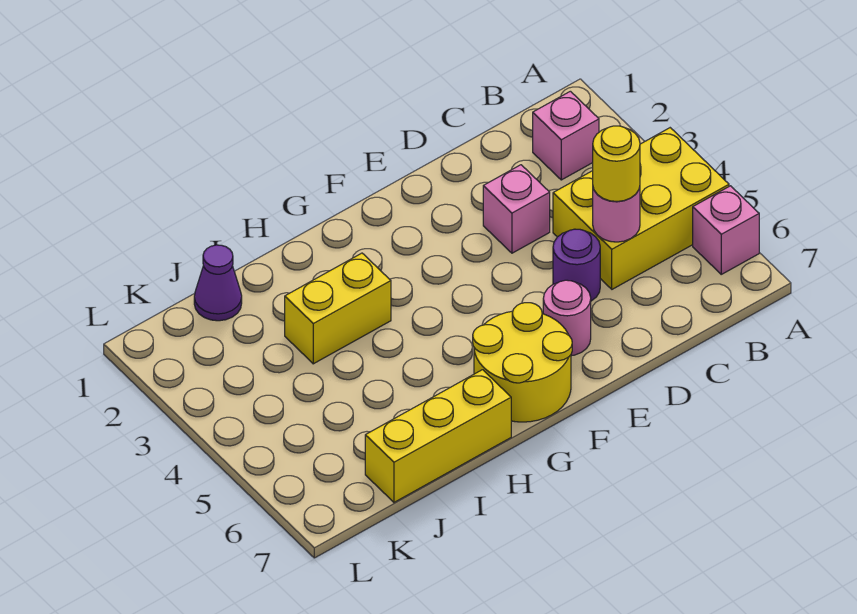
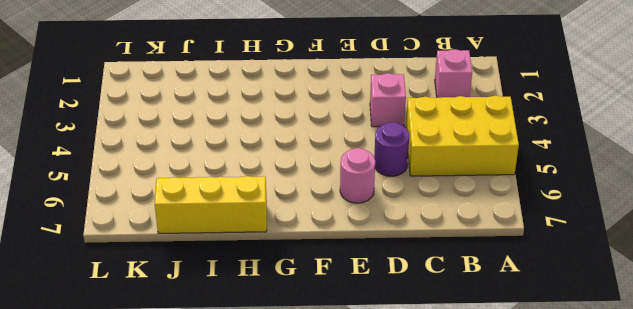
none -> pink 1x1 brick [693,186,759,274]
none -> yellow 2x2 round brick [473,303,572,422]
none -> yellow 1x2 brick [285,253,391,364]

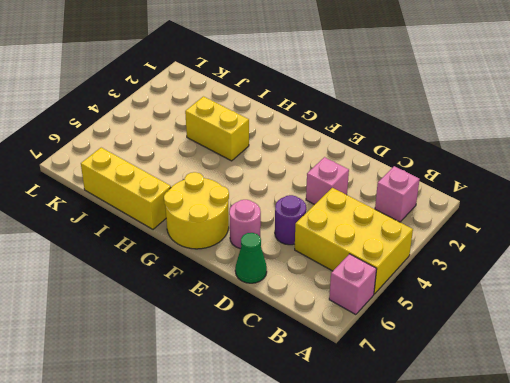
green 1x1 cone [235,233,267,283] -> none
none -> purple 1x1 cone [194,245,242,321]
none -> pink 1x1 round brick [593,187,640,242]
none -> yellow 1x1 round brick [593,126,640,201]

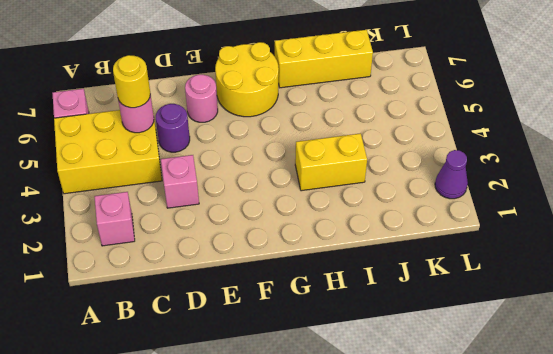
purple 1x1 cone [435,150,468,199] -> purple 1x1 cone moved to [194,245,242,321]

